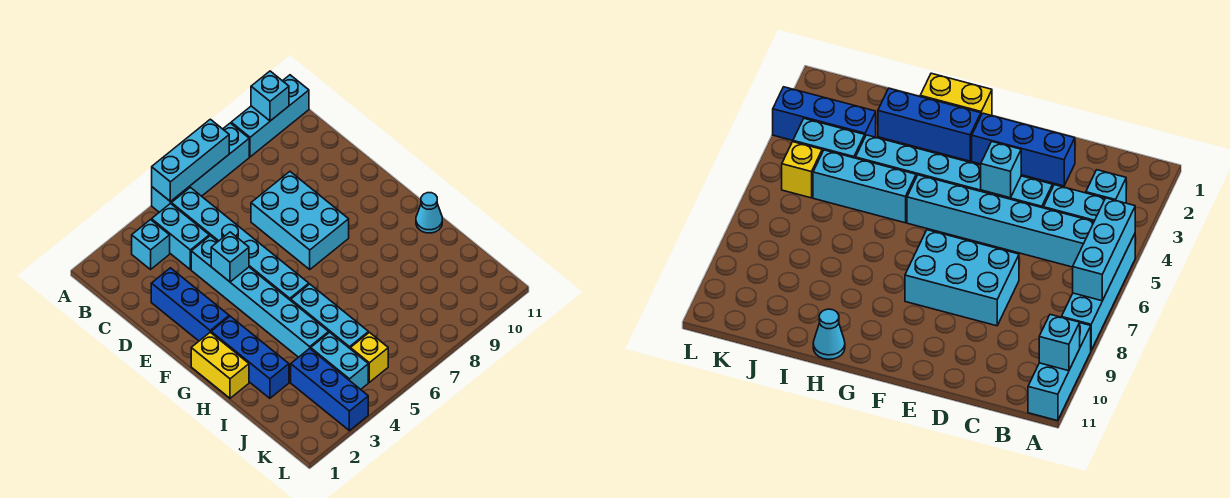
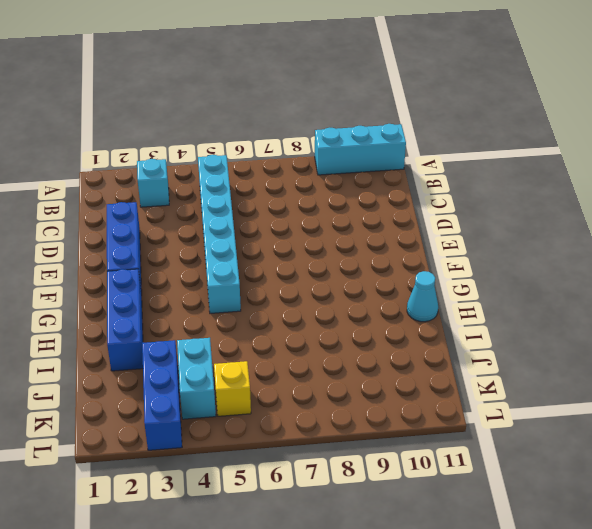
none -> cyan 1x4 brick [152,123,249,212]
none -> cyan 1x2 brick [152,203,209,269]
none -> cyan 1x6 brick [191,236,329,357]

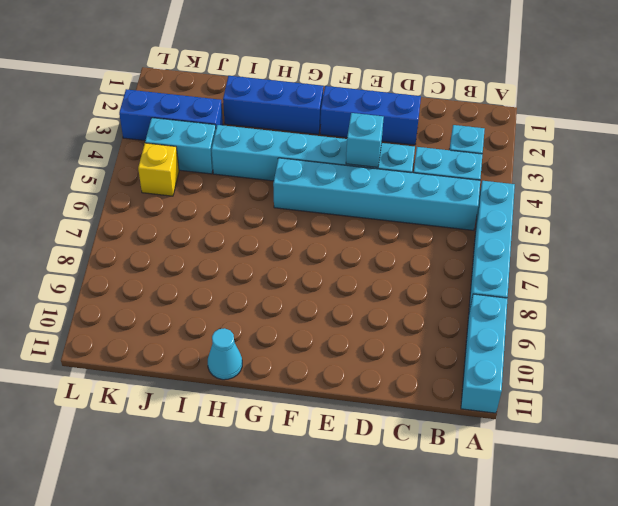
none -> cyan 2x3 brick [251,172,349,269]
none -> yellow 1x2 brick [191,332,249,398]
none -> cyan 1x3 brick [291,284,368,348]

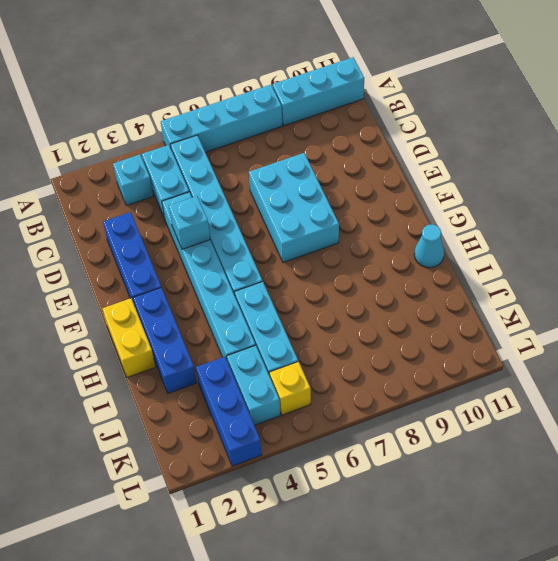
none -> cyan 1x3 brick [152,119,229,202]
none -> cyan 1x1 brick [251,71,289,121]

